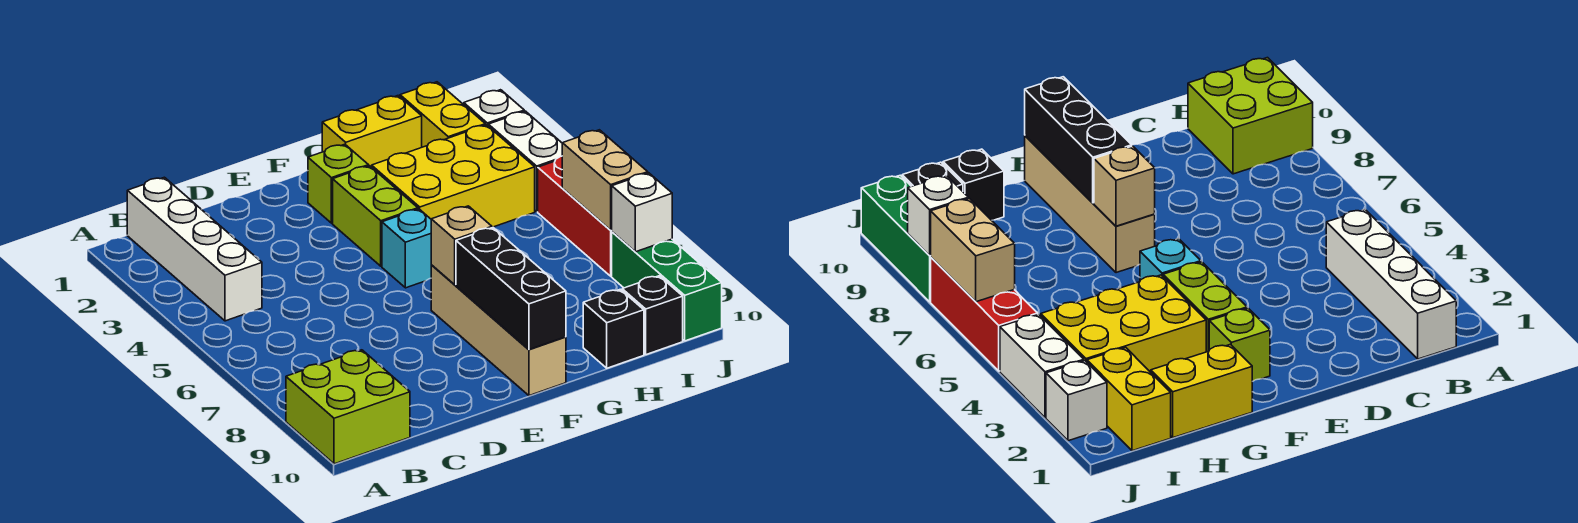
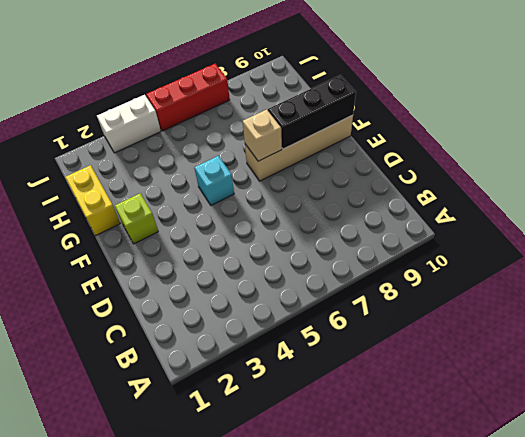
none -> lime 2x2 brick [286,350,410,464]
none -> white 1x4 brick [127,177,262,321]
none -> lime 1x2 brick [333,166,418,266]

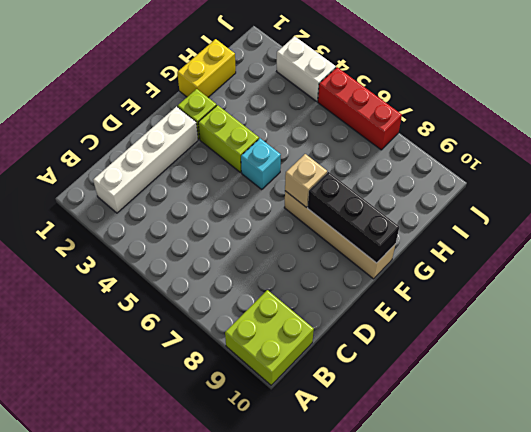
white 1x4 brick [93,107,198,213] -> white 1x4 brick turned to [127,177,262,321]
none -> yellow 2x3 brick [372,125,535,227]
none -> black 1x1 brick [583,289,644,368]
none -> yellow 1x2 brick [400,82,485,147]

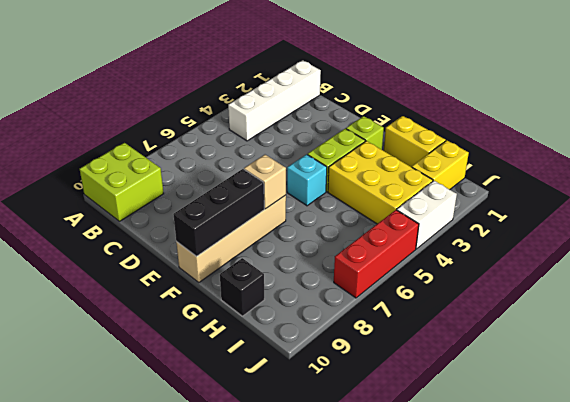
none -> black 1x1 brick [622,276,683,355]
none -> white 1x1 brick [464,90,524,126]
none -> green 1x3 brick [612,232,722,341]

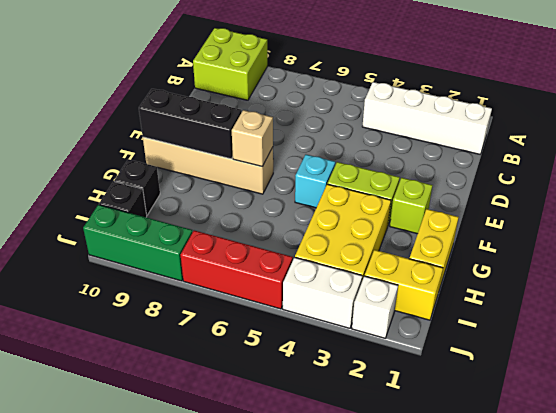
none -> tan 1x2 brick [562,130,648,230]
none -> white 1x1 brick [612,173,672,252]

